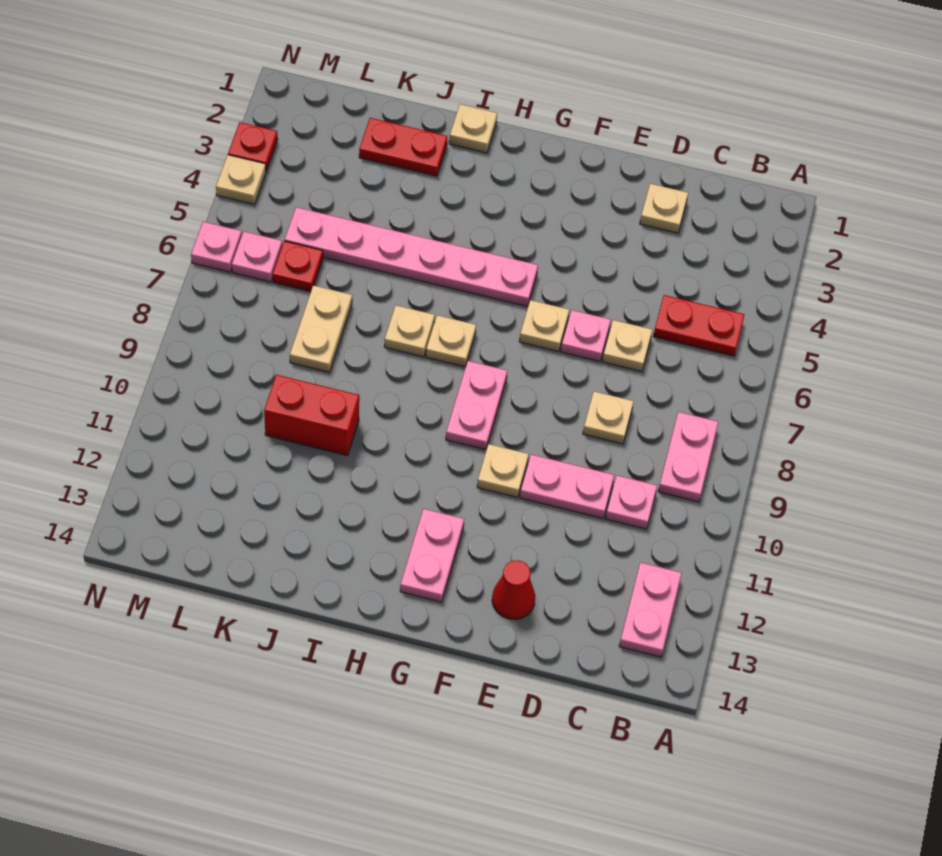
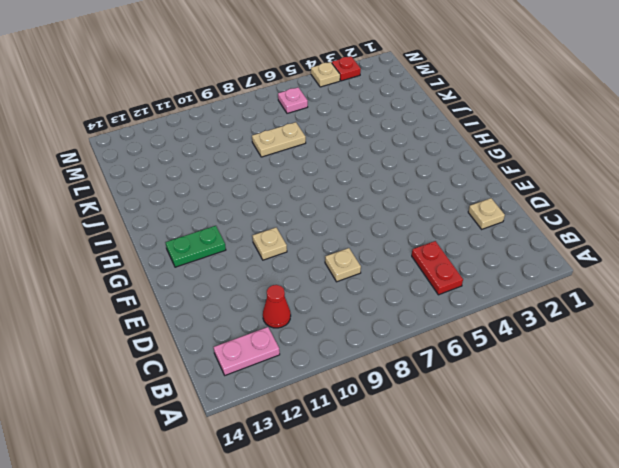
red 1x1 cone [263,285,291,328] -> red 1x1 cone moved to [492,561,535,620]
green 1x2 plate [165,226,226,267] -> pink 1x2 plate [400,509,464,602]
none -> pink 1x2 plate [658,412,718,502]
none -> pink 1x1 plate [606,476,657,529]
none -> tan 1x1 plate [602,320,652,372]

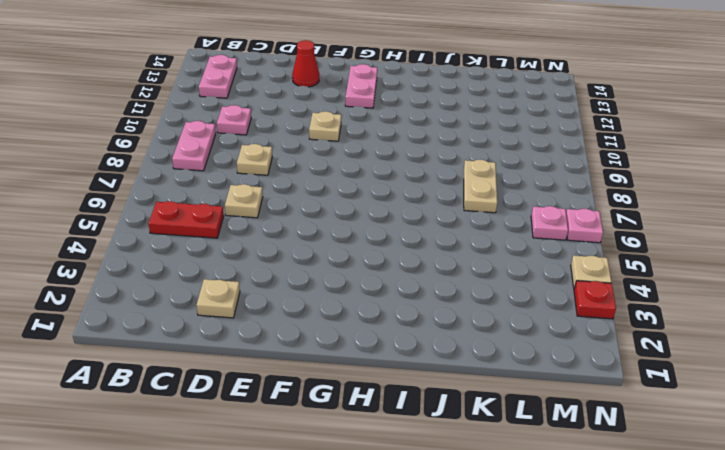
none -> pink 1x2 plate [520,455,614,518]
none -> pink 1x1 plate [561,310,611,361]
none -> tan 1x1 plate [519,300,569,351]

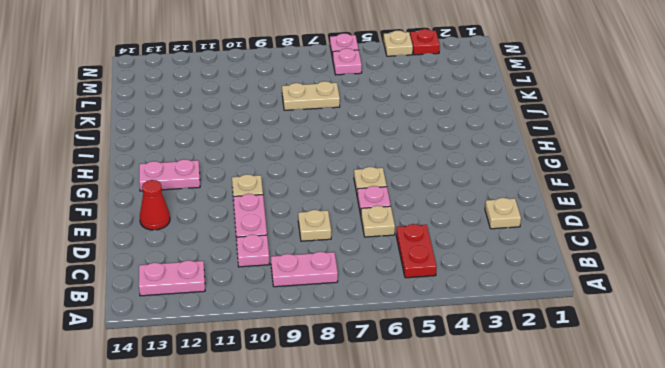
none -> pink 1x6 plate [285,207,538,306]
none -> pink 1x2 plate [446,361,507,450]
none -> tan 1x1 plate [426,315,476,367]

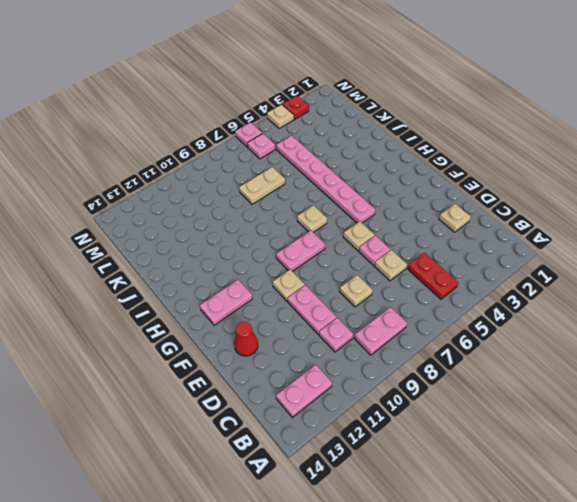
none -> tan 1x1 plate [449,104,497,153]
none -> tan 1x1 plate [384,305,435,357]
none -> red 1x2 plate [359,118,447,176]

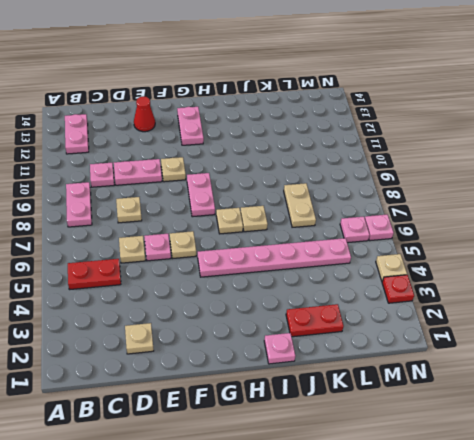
pink 1x1 plate [264,333,295,364] -> tan 1x1 plate [449,104,497,153]
none -> red 1x2 brick [264,375,359,456]
none -> red 1x1 plate [273,241,323,292]

